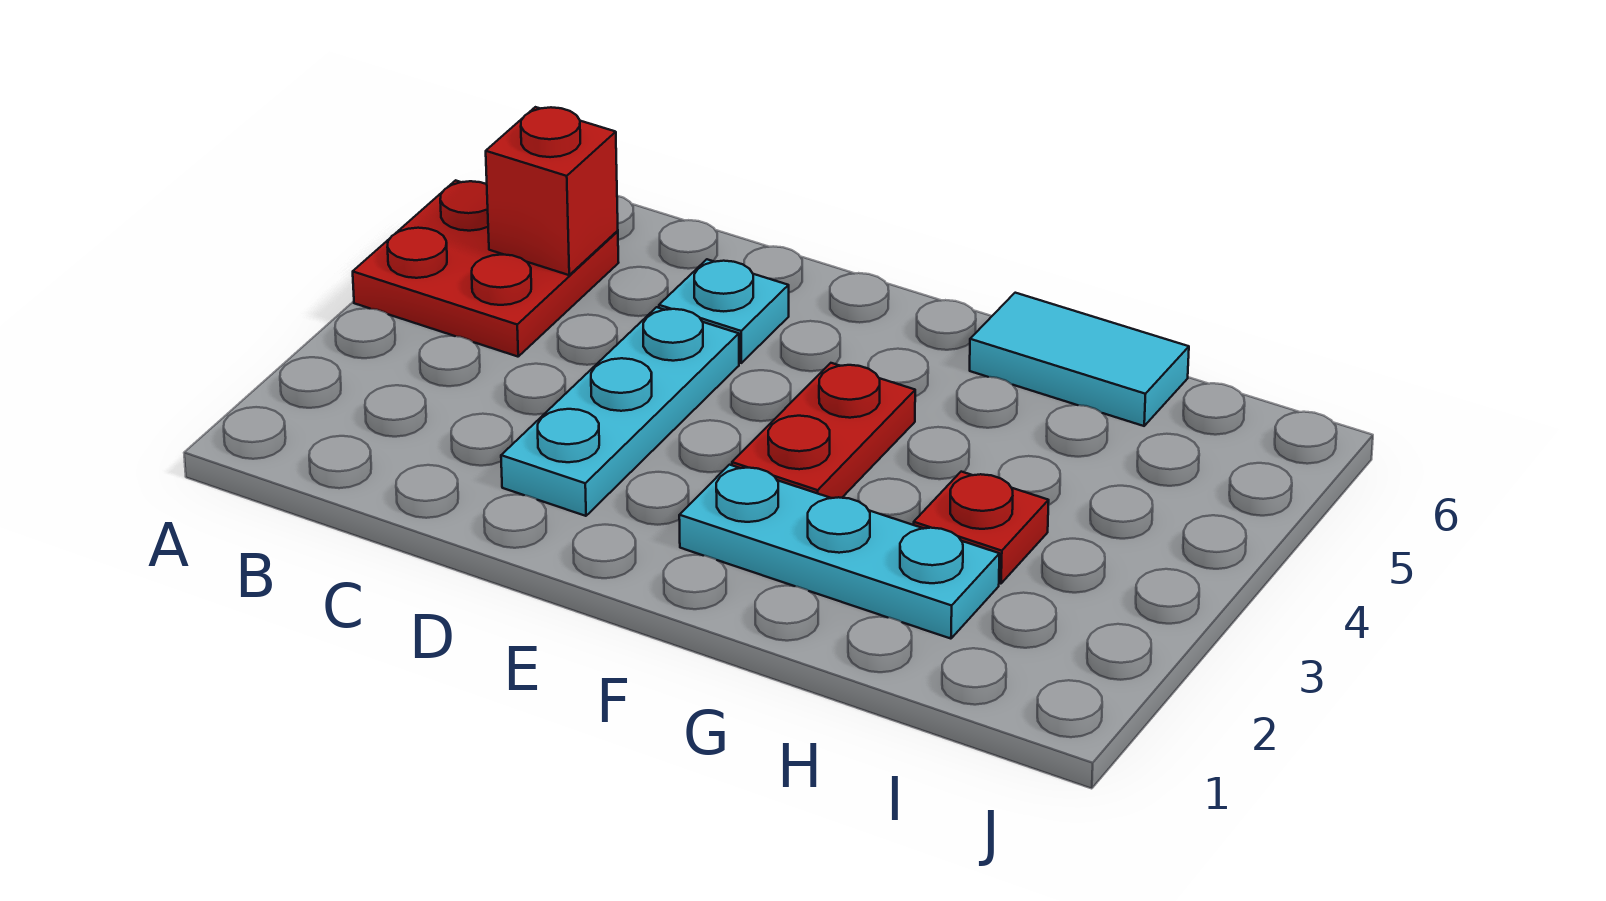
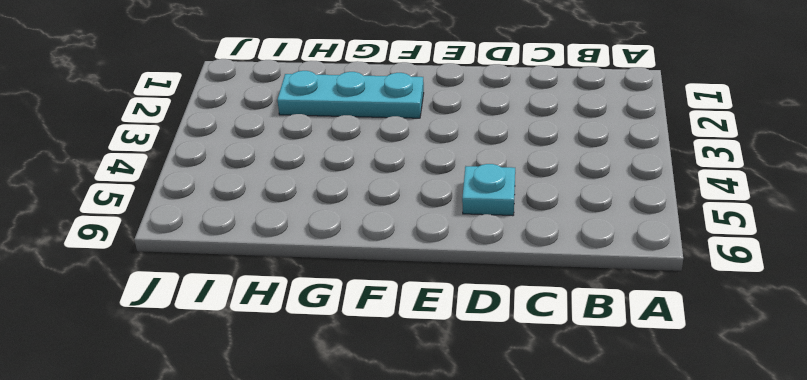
none -> red 2x2 plate [353,180,619,357]
none -> cyan 1x3 plate [501,307,739,516]

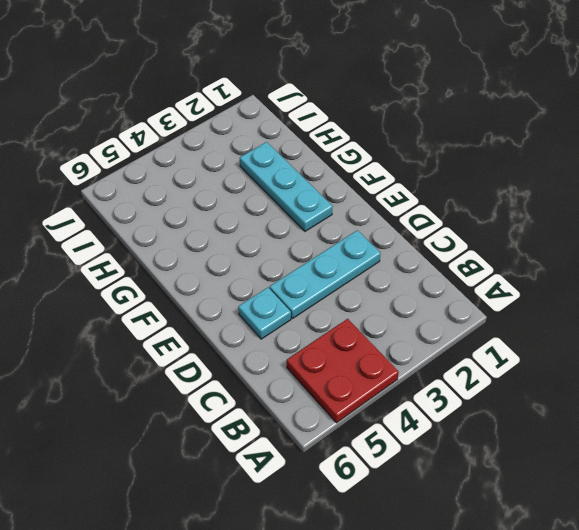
none -> red 1x2 plate [732,363,915,498]
none -> cyan 1x2 tile [970,293,1189,426]

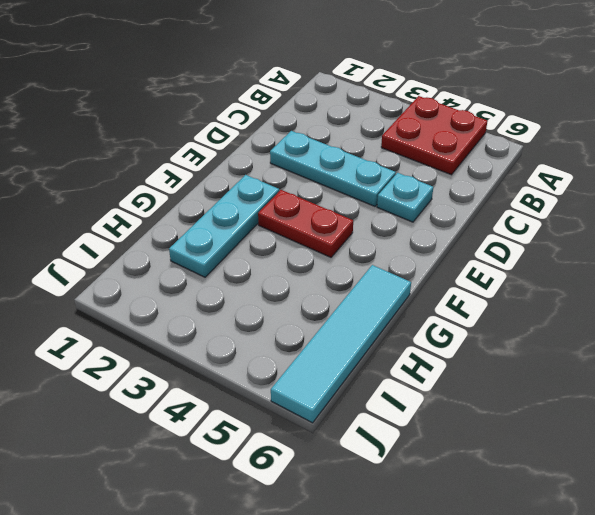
cyan 1x4 tile [271,265,411,423] -> cyan 1x2 tile [970,293,1189,426]
none -> red 1x1 plate [914,472,1049,584]
none -> red 1x1 brick [486,107,618,275]

